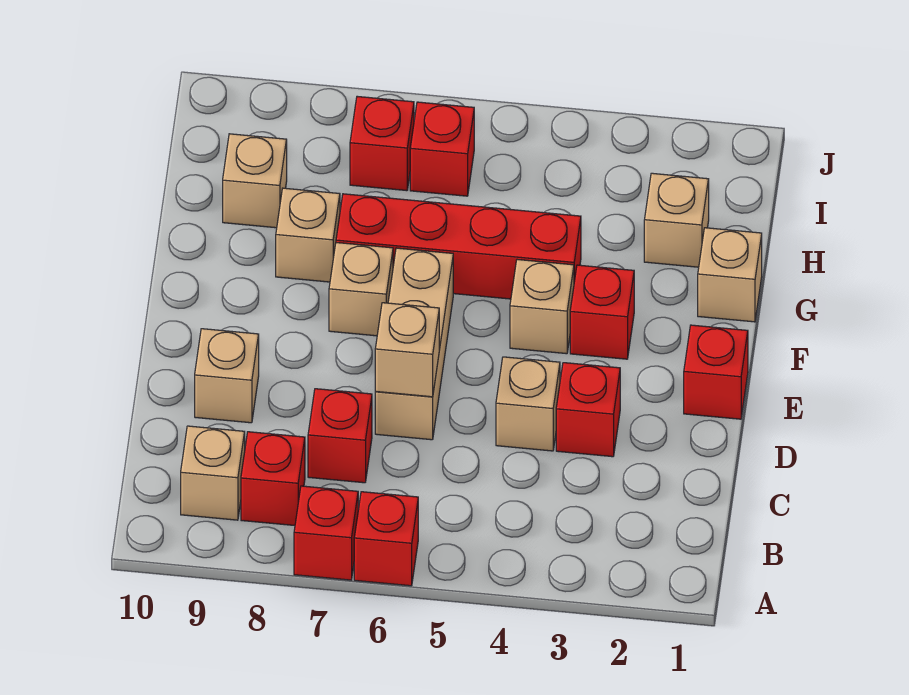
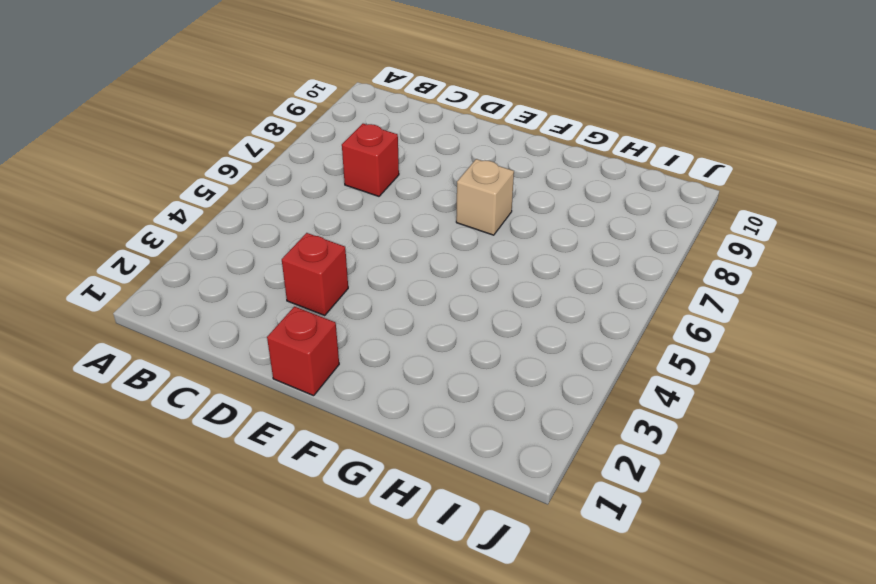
none -> red 1x1 brick [354,492,418,586]
none -> red 1x1 brick [294,486,358,580]
none -> red 1x1 brick [241,432,305,526]

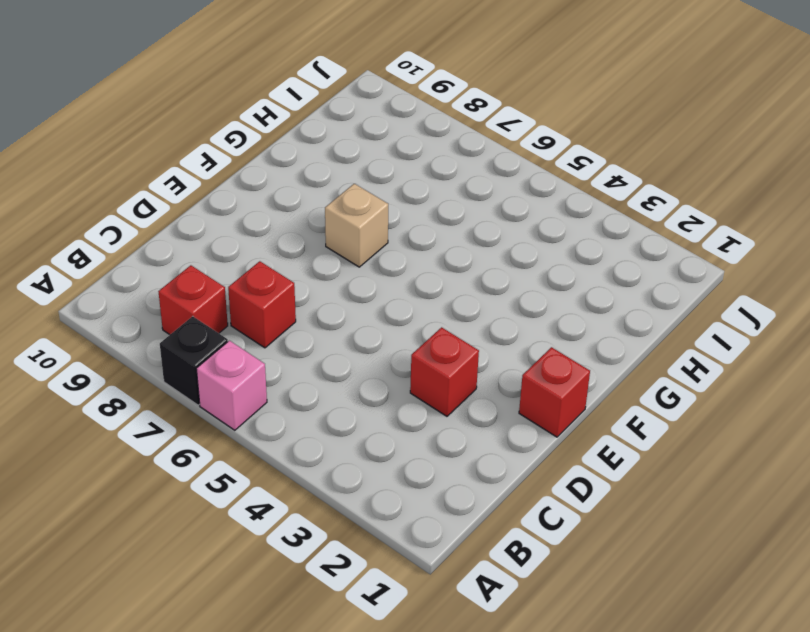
pink 1x1 brick [196,341,267,430] -> red 1x1 brick [354,492,418,586]
black 1x1 brick [160,316,228,405] -> red 1x1 brick [294,486,358,580]
none -> tan 1x1 brick [181,426,245,520]
none -> tan 1x1 brick [496,357,560,451]
none -> tan 1x3 brick [375,248,453,440]

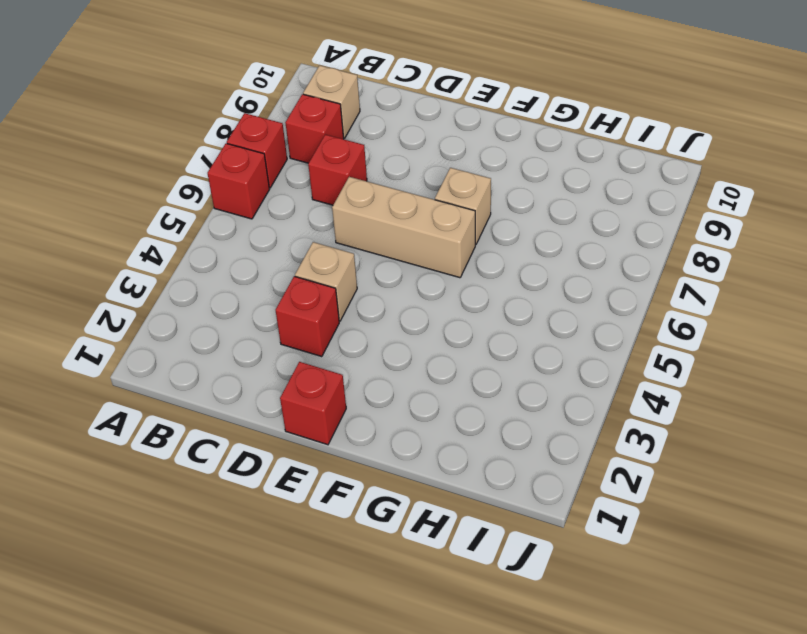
none -> tan 1x1 brick [195,329,259,423]
none -> red 1x1 brick [570,265,634,359]
none -> tan 1x1 brick [510,260,574,354]

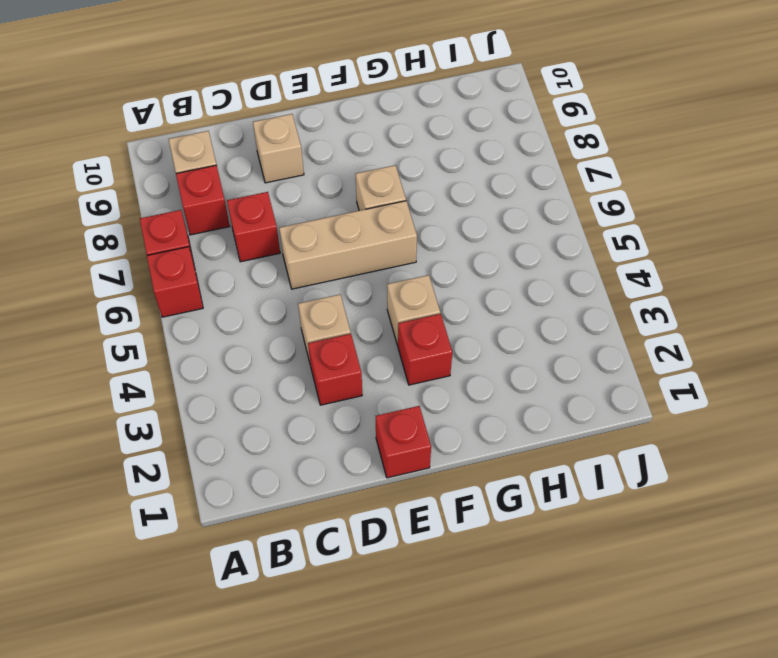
none -> tan 1x1 brick [698,228,762,322]
none -> red 1x4 brick [336,194,581,299]
none -> tan 1x1 brick [276,188,340,282]

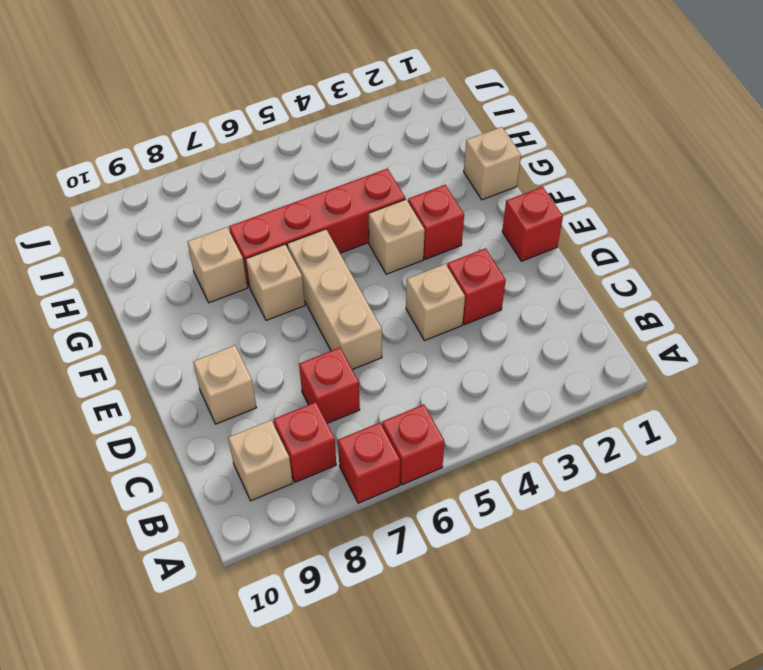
none -> tan 1x1 brick [644,173,709,267]
none -> tan 1x1 brick [223,134,287,228]
none -> red 1x1 brick [410,102,474,196]

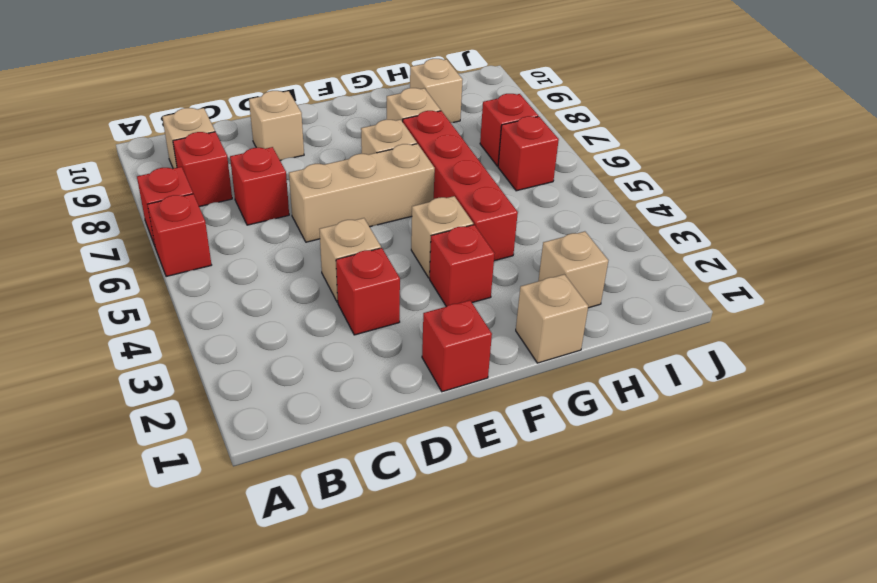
none -> tan 1x1 brick [375,303,439,397]

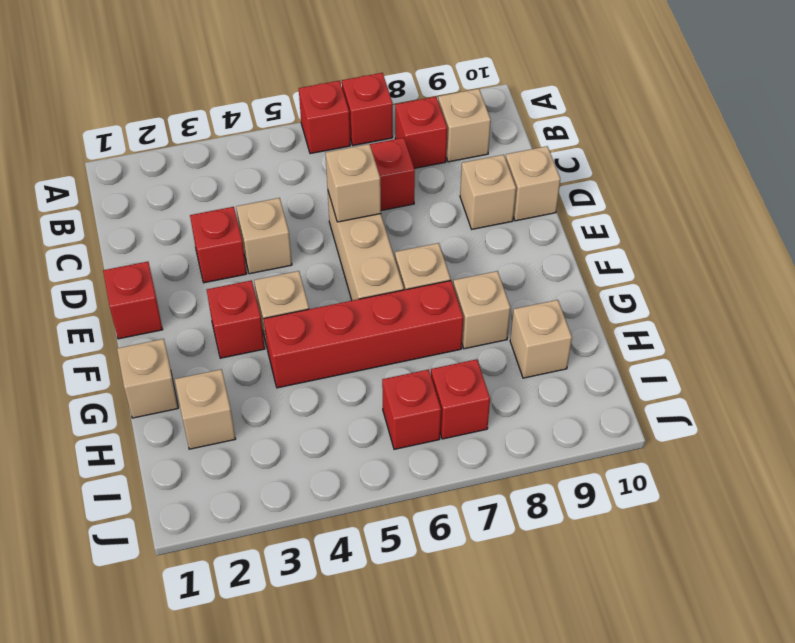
tan 1x1 brick [506,146,560,221] -> none

